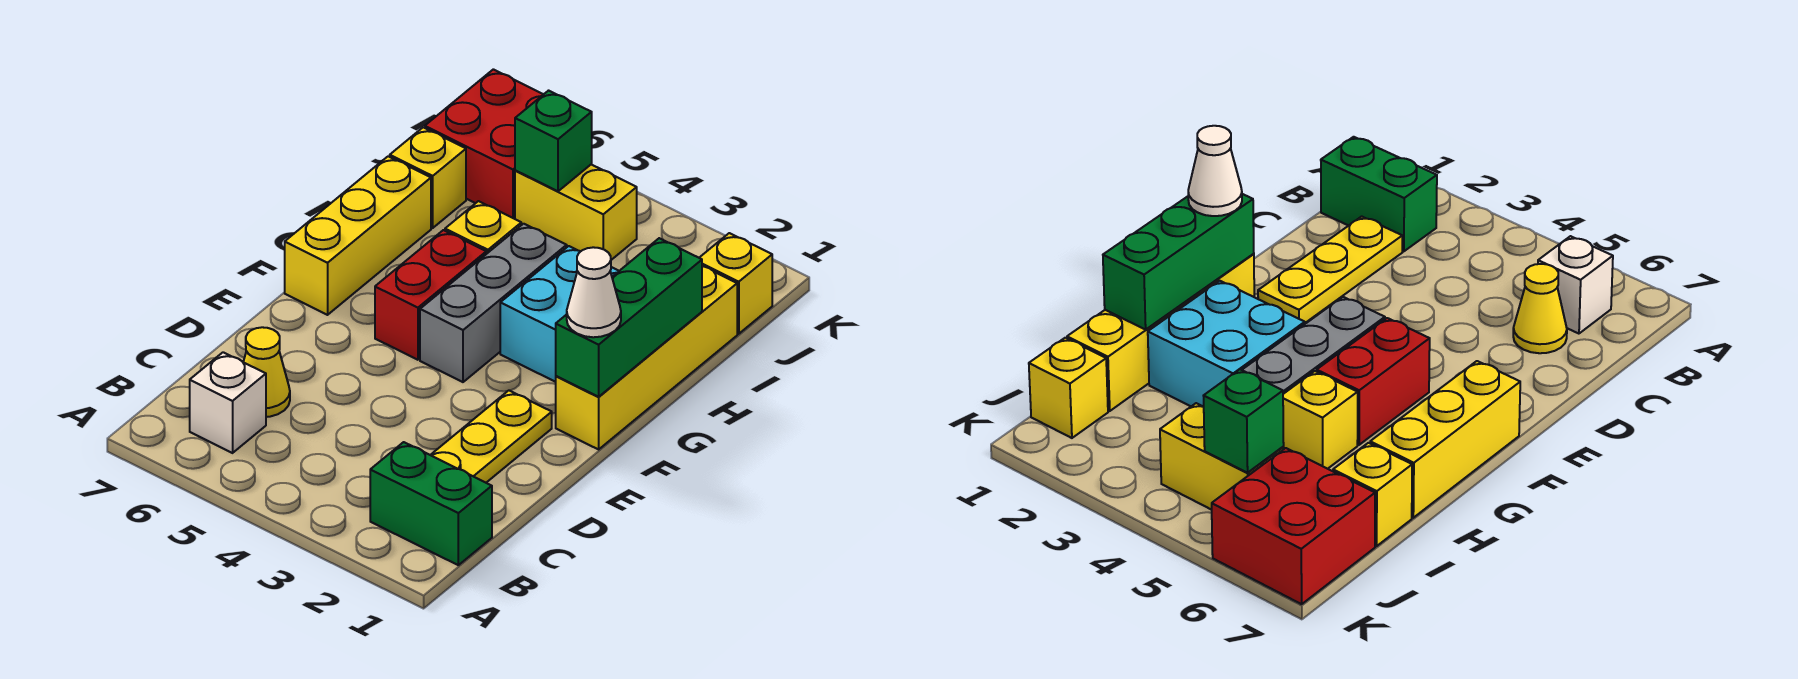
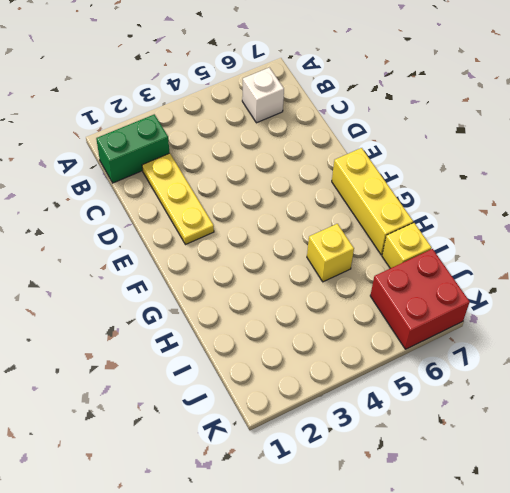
none -> yellow 1x1 cone [244,327,290,417]
none -> yellow 1x4 brick [556,266,737,449]
none -> grey 1x3 brick [420,224,567,382]

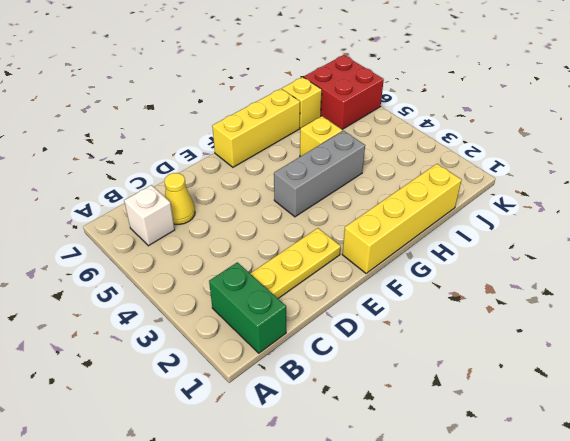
none -> red 1x2 brick [375,230,486,360]
none -> cyan 2x2 brick [500,246,619,382]
none -> yellow 1x1 brick [699,233,772,334]

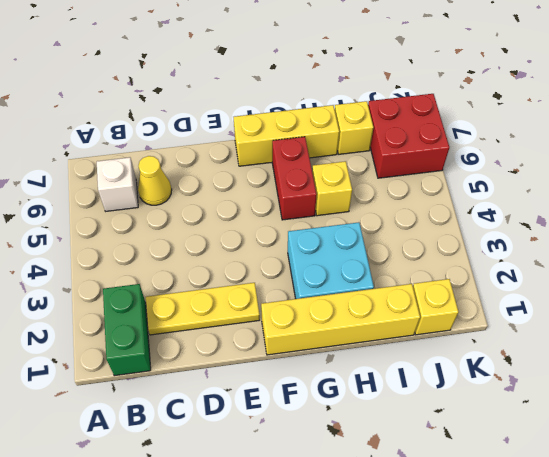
red 1x2 brick [272,137,317,220] -> red 1x2 brick turned to [375,230,486,360]
none -> grey 1x3 brick [420,224,567,382]
none -> yellow 1x2 brick [515,165,637,260]
none -> green 1x3 brick [556,238,702,397]

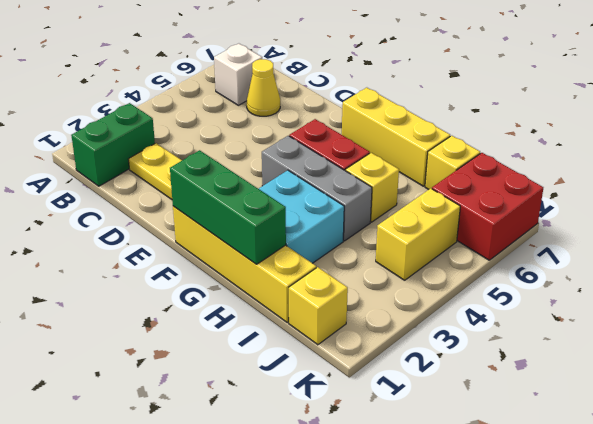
none -> green 1x1 brick [515,91,592,191]
none -> white 1x1 cone [567,247,621,337]

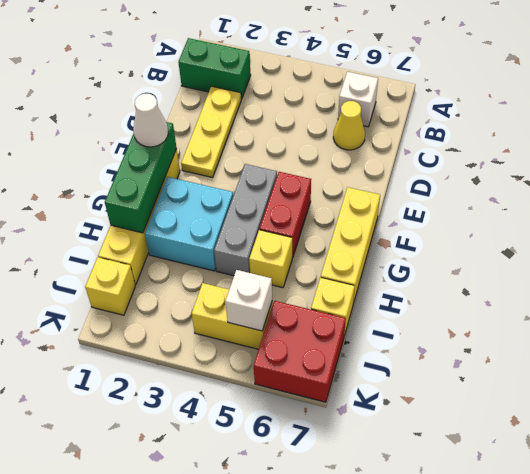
white 1x1 brick [225,270,272,331] -> green 1x1 brick [515,91,592,191]

